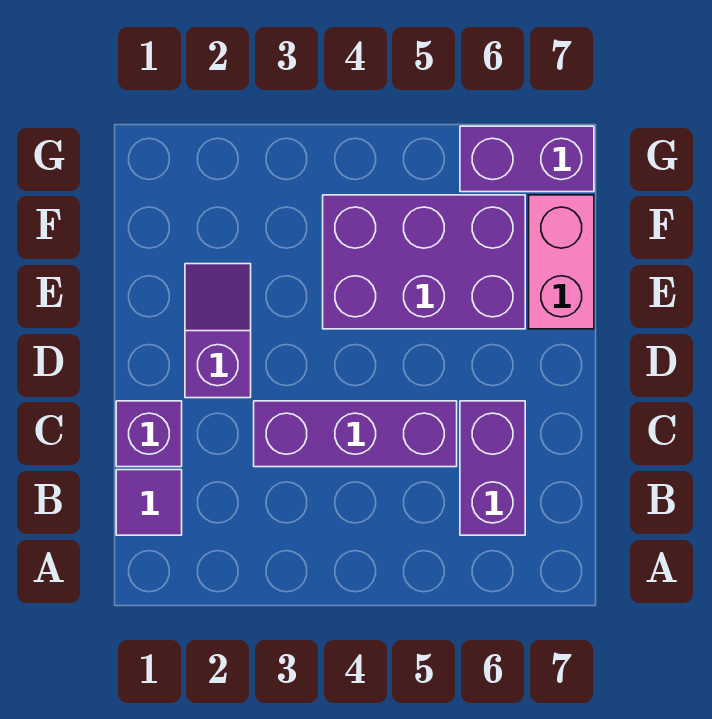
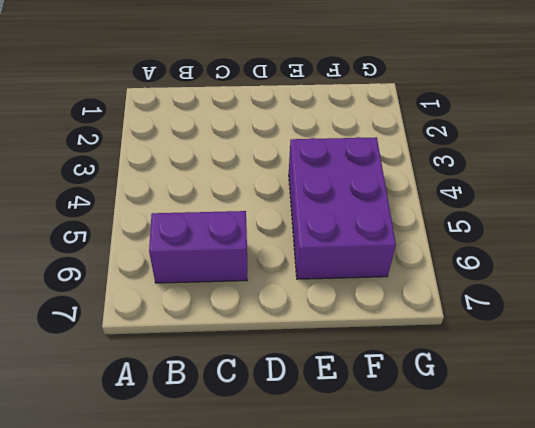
none -> purple 1x1 tile [116,470,182,535]
none -> purple 1x1 brick [116,401,182,467]

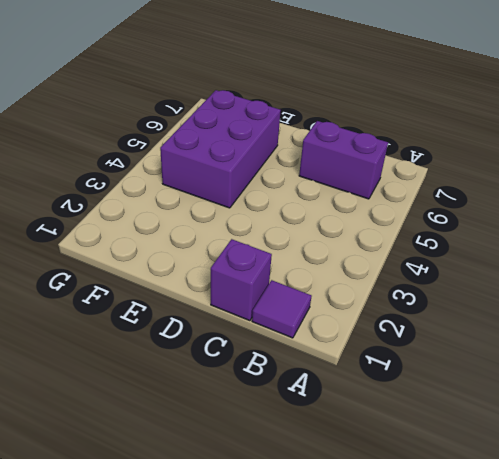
none -> purple 1x3 brick [254,401,457,467]
none -> purple 1x2 slope [185,264,251,398]

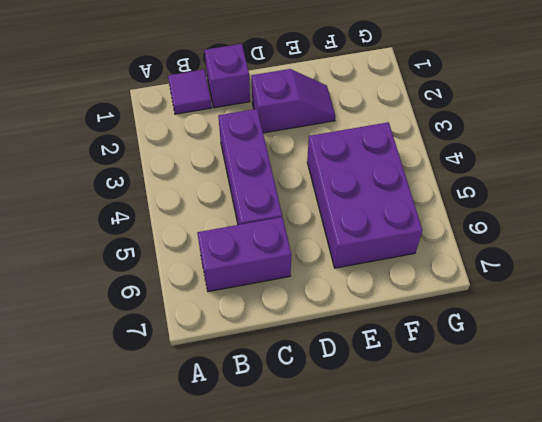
none -> pink 1x2 brick [529,195,594,329]
none -> purple 1x2 brick [460,126,594,192]

